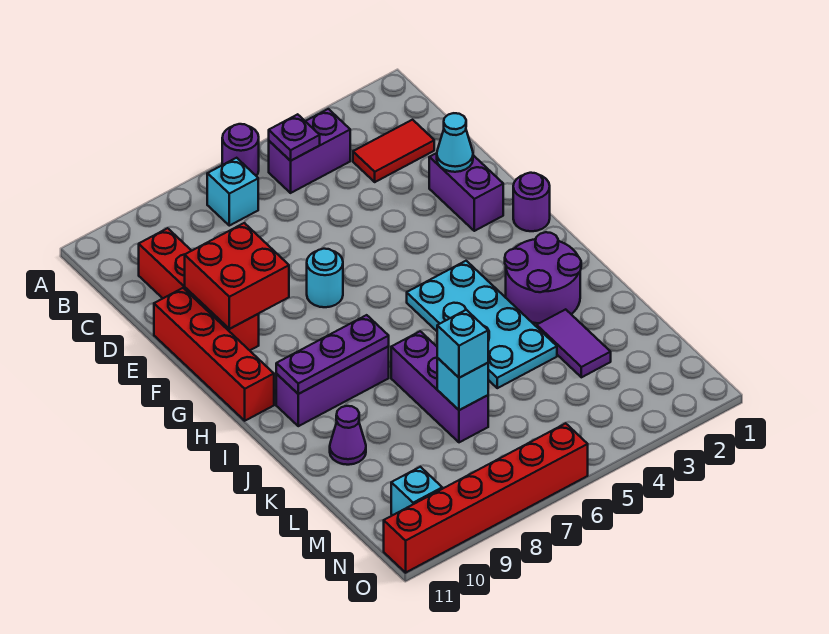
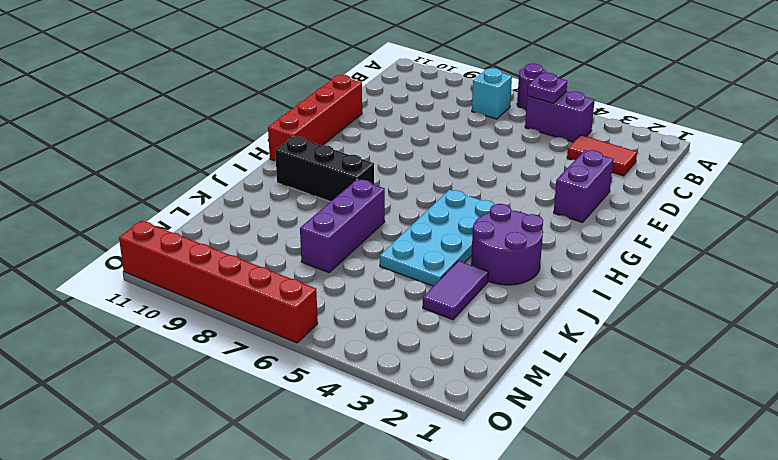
black 1x3 brick [275,136,374,202] -> purple 1x3 brick [276,347,389,426]
none -> red 1x4 brick [139,228,259,350]
none -> cyan 1x1 round brick [307,249,343,307]
none -> purple 1x1 round brick [513,173,550,231]

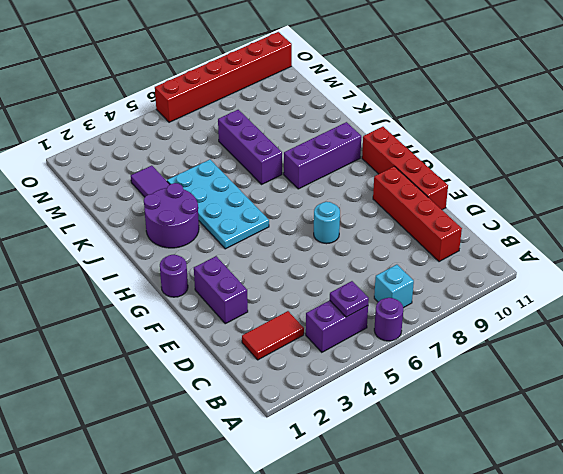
none -> purple 1x1 cone [330,406,366,465]
none -> cyan 1x1 brick [391,467,442,515]
none -> cyan 1x1 cone [437,113,473,172]

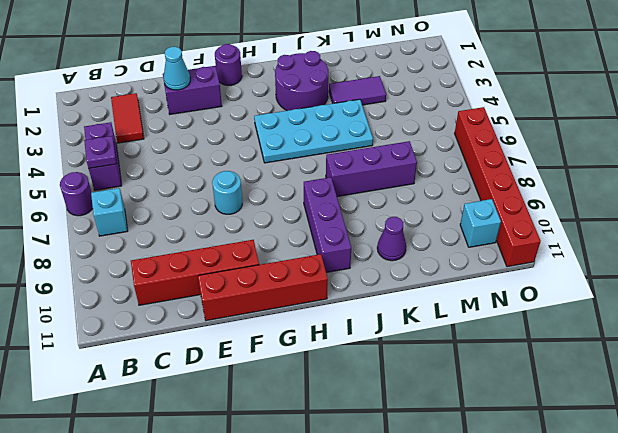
none -> red 2x2 brick [185,223,289,329]
none -> purple 1x3 plate [276,315,389,394]
none -> cyan 1x1 brick [437,358,488,410]

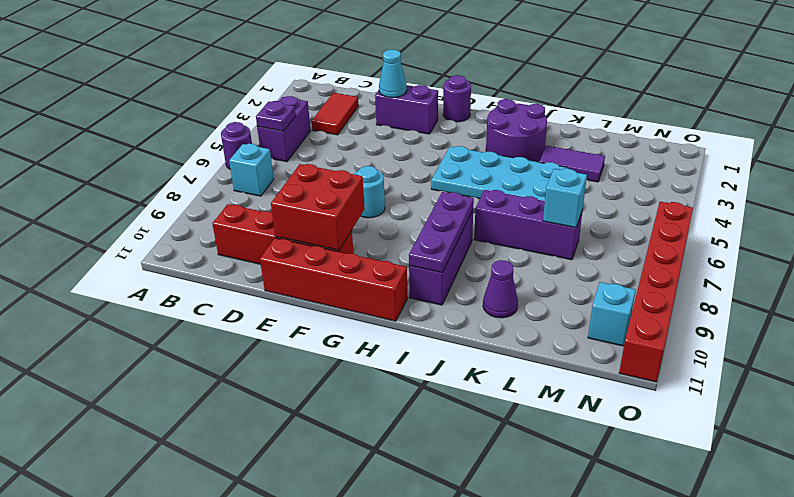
none -> cyan 1x1 brick [437,310,488,378]

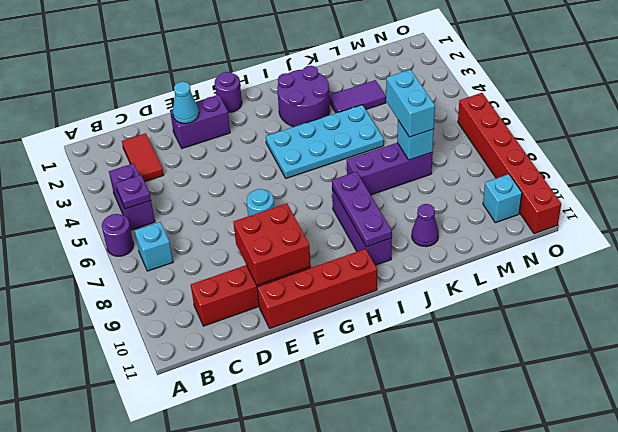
cyan 1x2 brick [386,70,435,137] -> cyan 1x1 brick [437,310,488,378]

